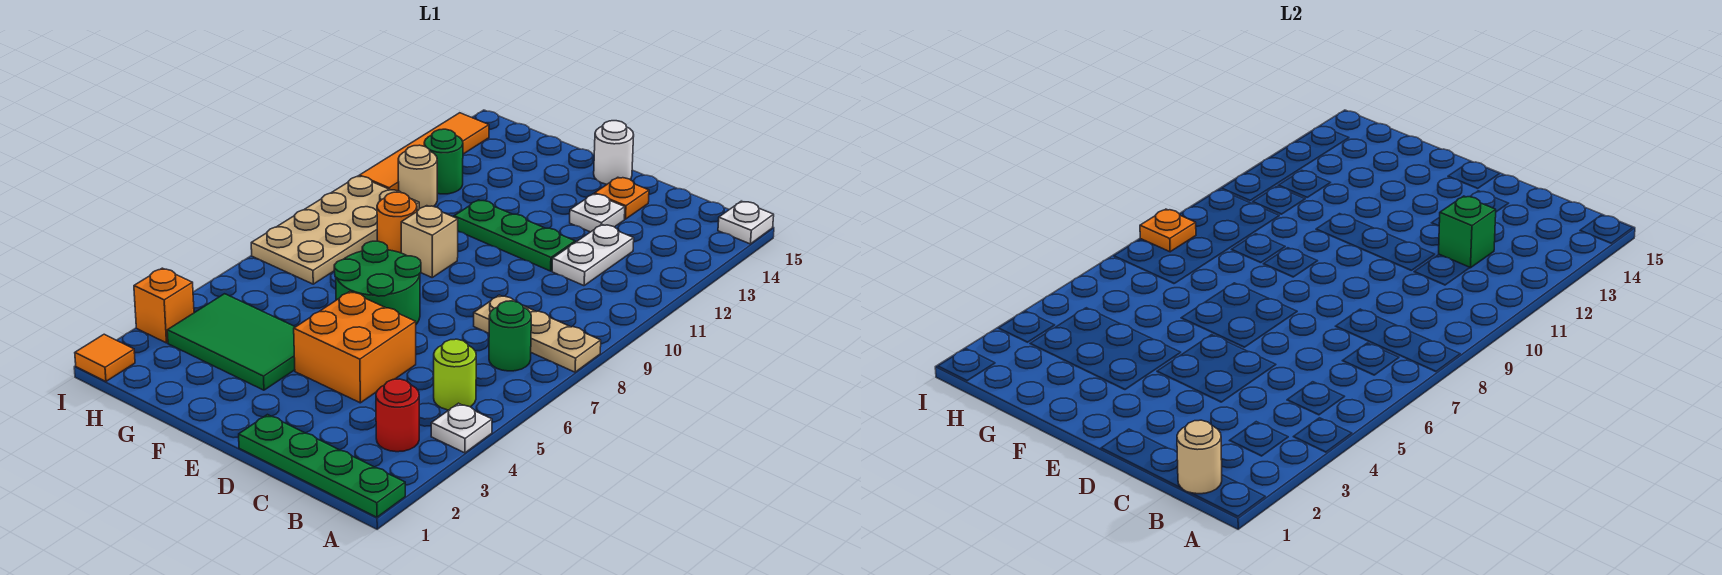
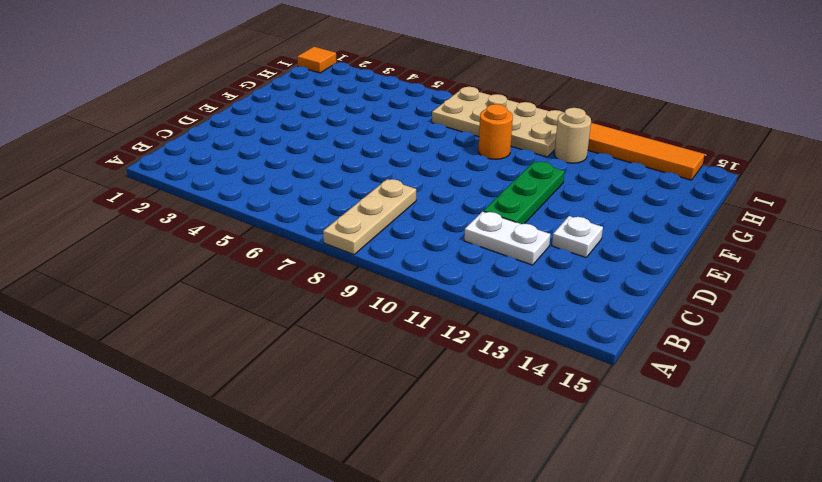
none -> green 1x4 plate [239,415,405,517]
none -> white 1x1 plate [431,403,492,453]
none -> white 1x1 plate [718,201,774,244]

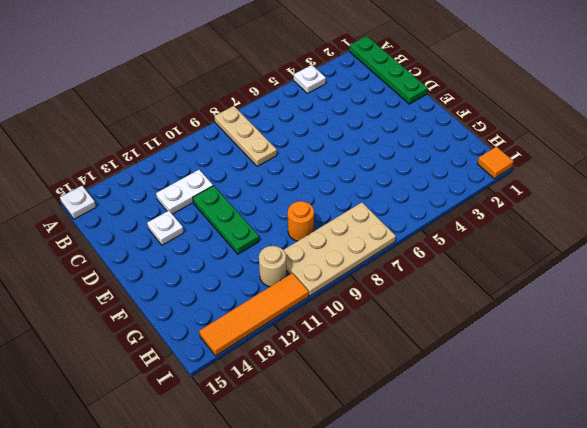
none -> red 1x1 round brick [376,379,419,452]
none -> lime 1x1 round brick [434,339,476,410]
none -> green 1x1 round brick [489,301,531,371]

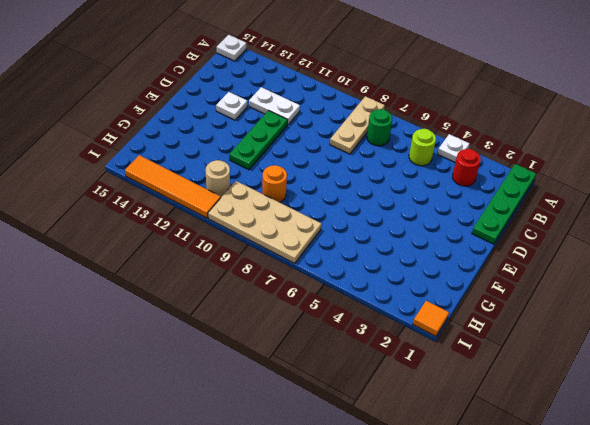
none -> orange 2x2 brick [294,292,416,403]
none -> orange 1x1 plate [595,177,649,219]
none -> green 2x2 round brick [334,241,421,324]

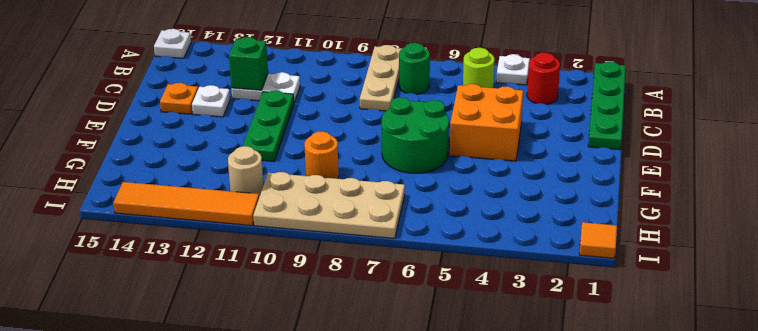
none -> white 1x1 round brick [594,121,634,184]
none -> green 2x3 tile [167,294,295,390]
none -> tan 1x1 brick [401,206,458,277]

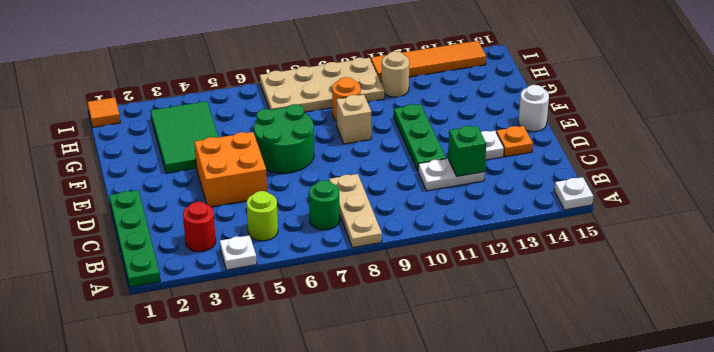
none -> green 1x1 round brick [424,129,463,194]
none -> orange 1x1 brick [134,268,194,343]
none -> tan 1x1 round brick [1177,420,1222,494]

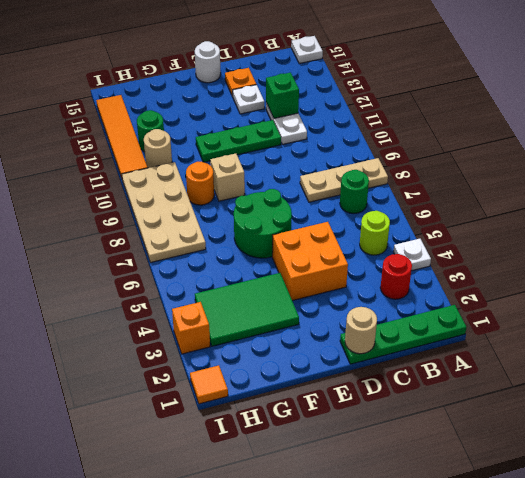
tan 1x1 round brick [345,307,377,354] -> tan 1x1 round brick moved to [1177,420,1222,494]
none -> orange 1x1 plate [1140,209,1196,252]

